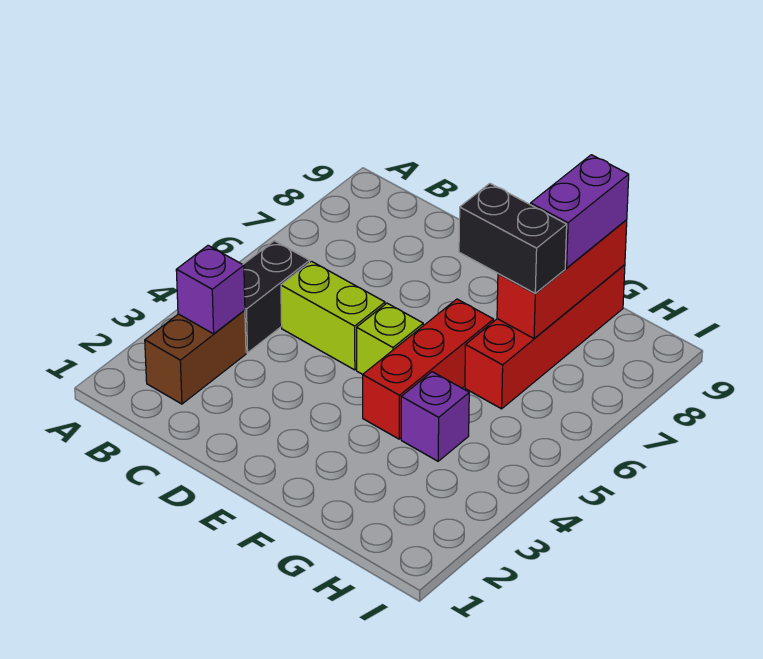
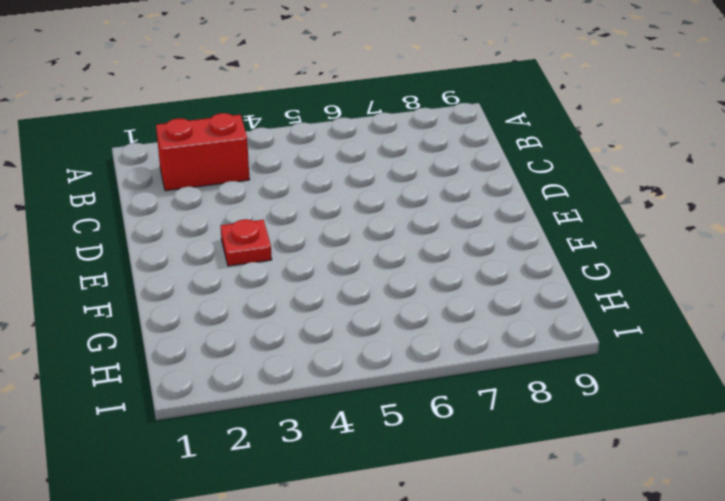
red 1x2 brick [156,113,250,191] -> brown 1x2 brick [145,310,246,404]
red 1x1 plate [221,219,272,266] -> none
none -> black 1x2 brick [243,241,310,353]
none -> lime 1x2 brick [281,261,385,370]

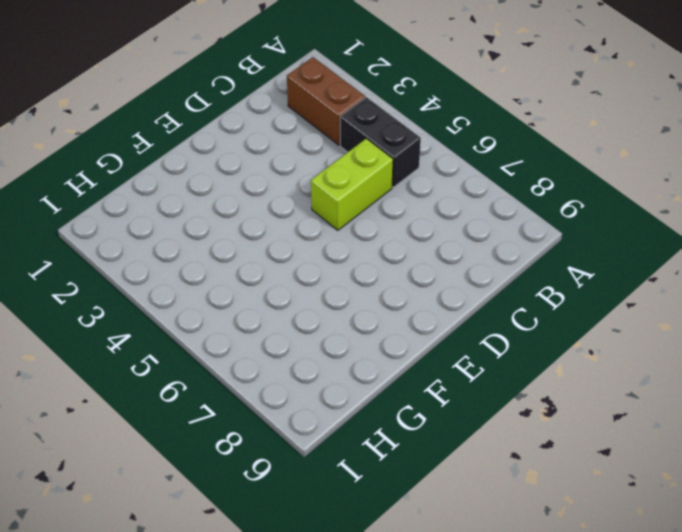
none -> lime 1x1 brick [357,303,423,374]
none -> red 1x3 brick [363,299,494,439]

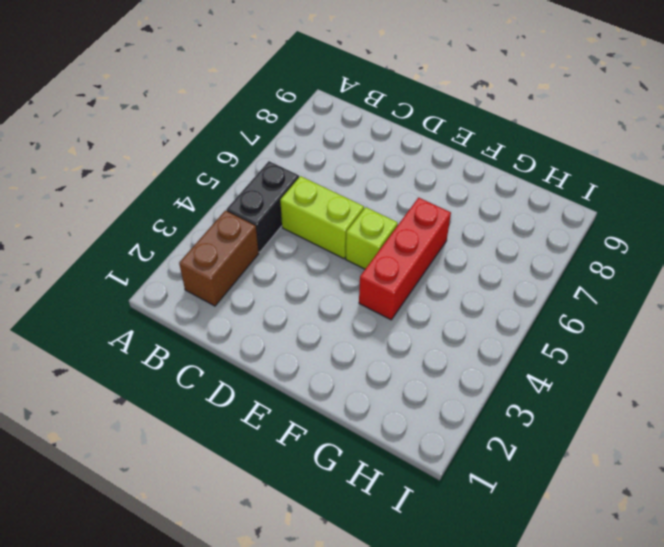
none -> purple 1x1 brick [401,372,469,461]
none -> red 1x4 brick [465,265,625,409]

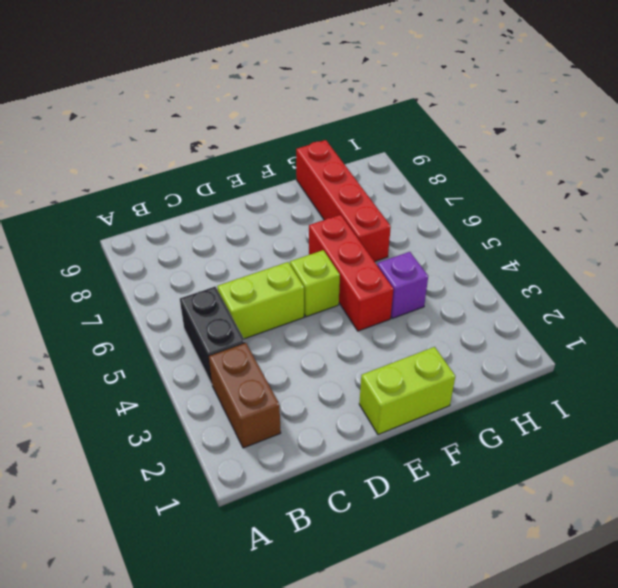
lime 1x2 brick [359,347,455,435] -> none
none -> purple 1x1 brick [176,245,245,334]
none -> red 1x3 brick [497,220,627,338]

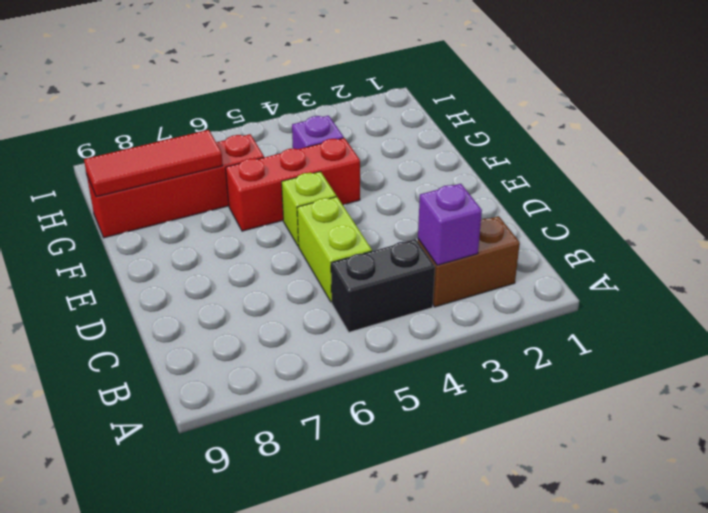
red 1x3 tile [84,130,223,197] -> red 1x3 brick [497,220,627,338]
none -> black 1x2 brick [459,184,567,294]
none -> purple 1x2 brick [530,155,629,268]

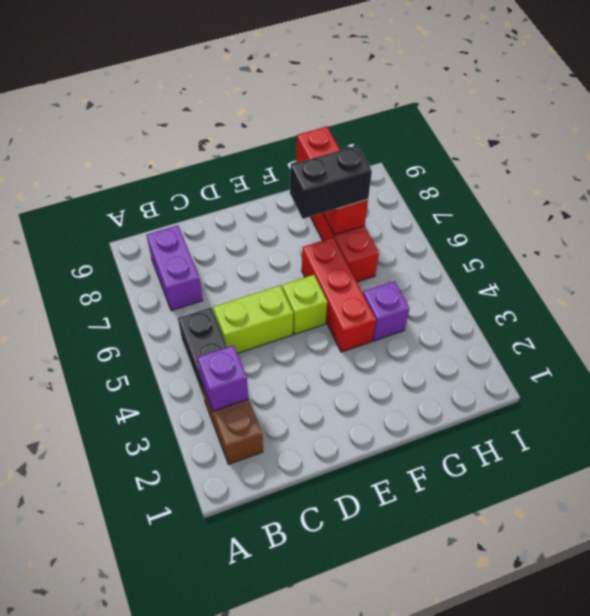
purple 1x2 brick [147,225,203,311] -> purple 1x2 brick moved to [530,155,629,268]

